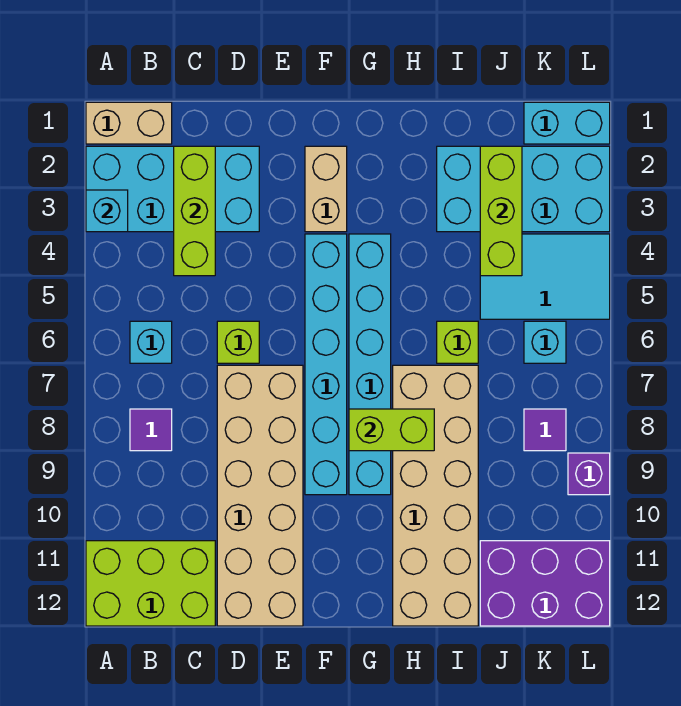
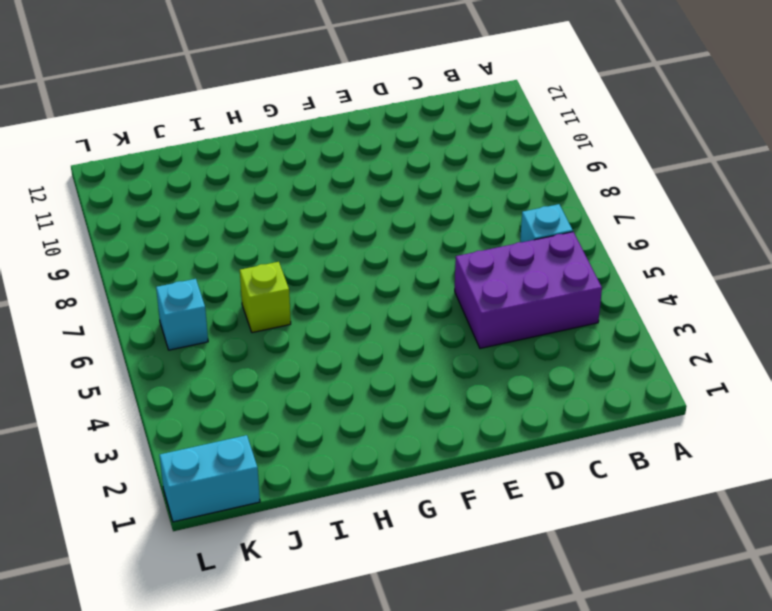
purple 2x3 brick [455,232,602,348] -> purple 2x3 brick moved to [480,541,610,626]
none -> tan 1x2 brick [86,102,172,144]
none -> cyan 2x4 brick [86,146,259,232]
none -> lime 2x3 brick [86,541,215,626]

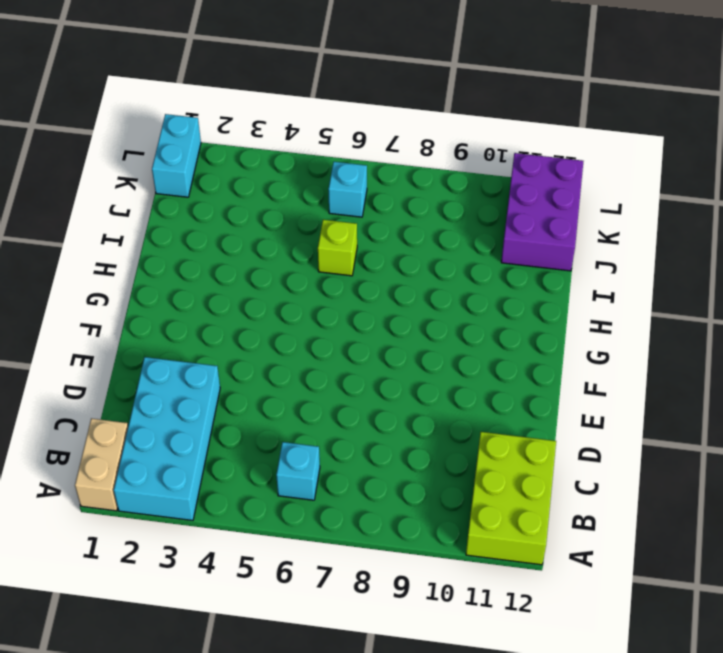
none -> purple 1x1 tile [130,409,172,451]
none -> lime 1x1 brick [217,321,259,363]
none -> tan 2x6 brick [217,365,303,626]

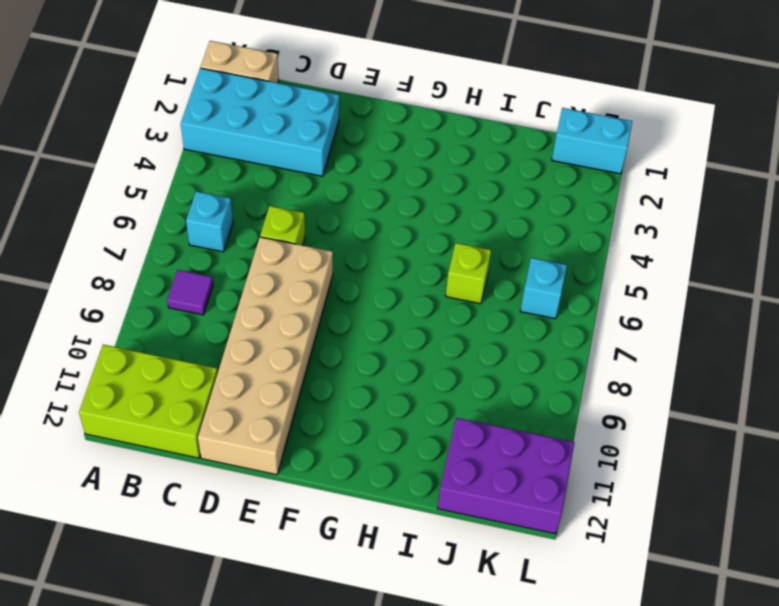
none -> tan 1x2 brick [305,146,347,232]
none -> cyan 1x6 brick [305,234,347,495]
none -> cyan 1x6 brick [349,234,391,495]

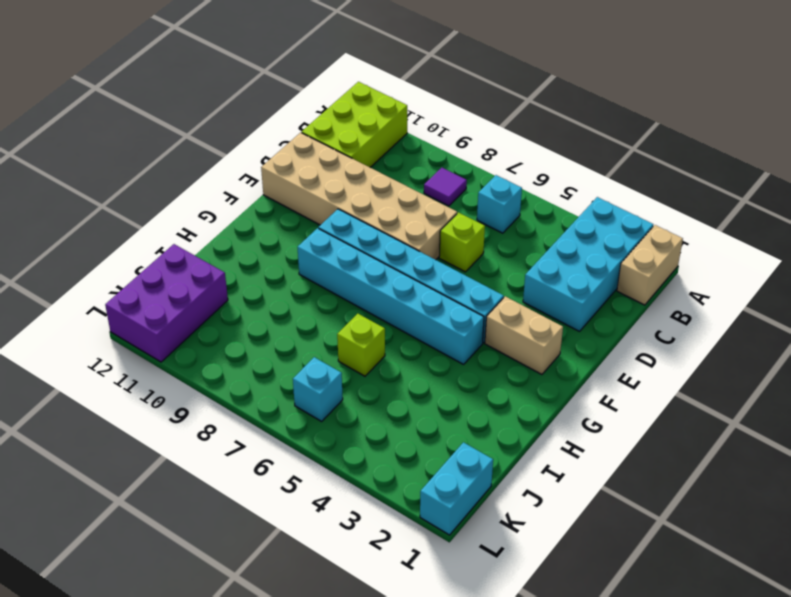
none -> tan 2x6 brick [393,365,478,626]
none -> cyan 2x4 brick [437,146,610,232]
none -> cyan 2x3 tile [480,234,610,319]

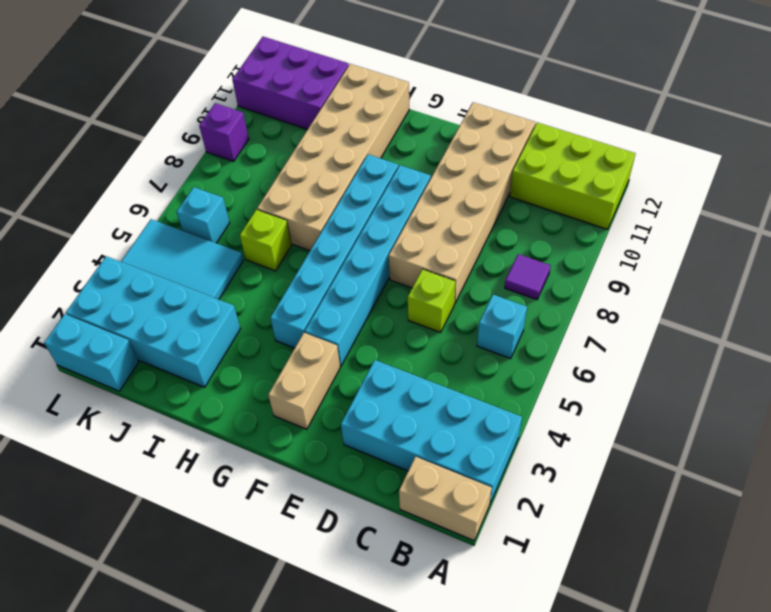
none -> purple 1x1 tile [524,409,566,451]
none -> cyan 1x1 brick [86,190,128,232]
none -> lime 1x3 brick [174,146,215,276]

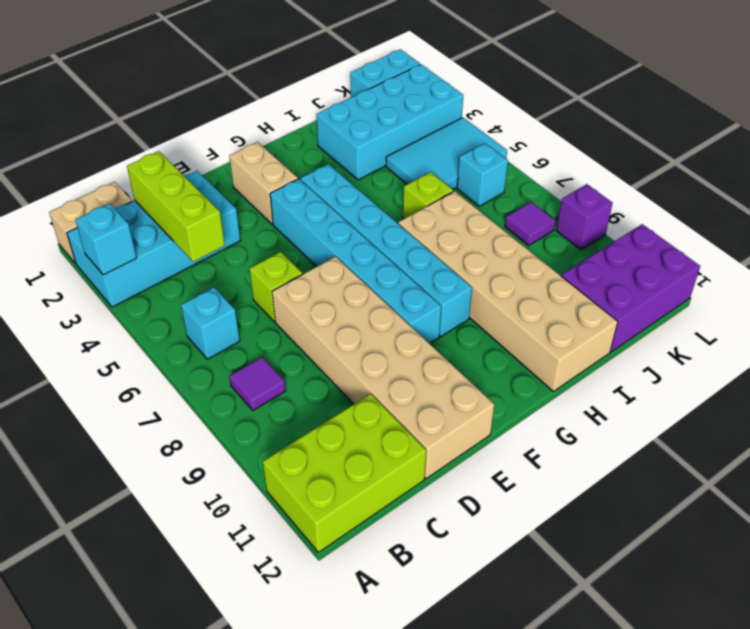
none -> lime 1x2 brick [349,409,434,451]
none -> lime 1x3 brick [480,146,522,276]

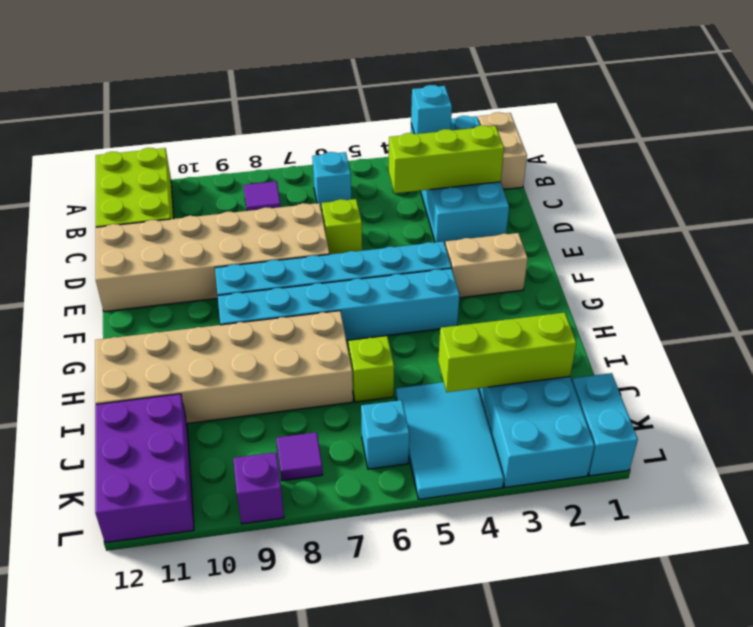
none -> lime 1x2 brick [349,409,434,451]

